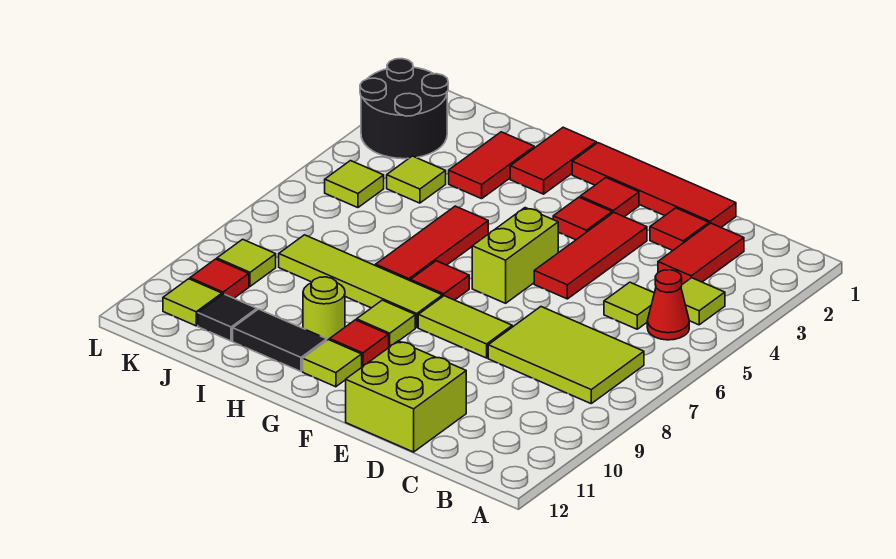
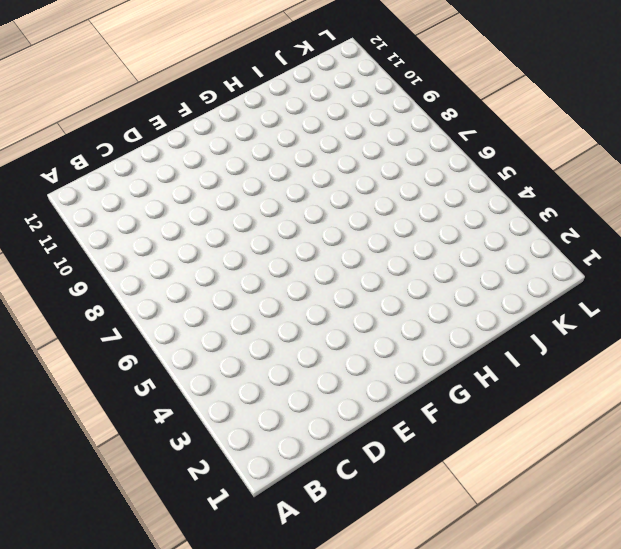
none -> lime 1x1 tile [681,278,725,325]
none -> red 1x1 cone [647,270,689,340]
none -> lime 2x3 tile [488,307,644,403]
none -> red 1x2 tile [658,223,744,284]

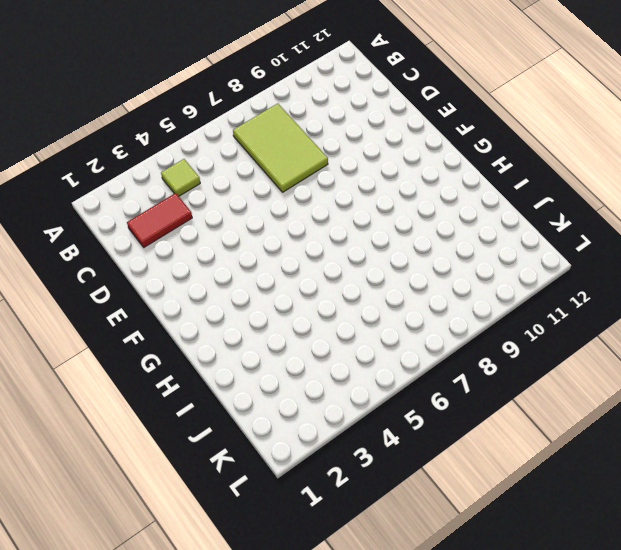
none -> red 1x1 cone [647,270,689,340]
none -> lime 1x1 tile [604,282,654,329]
none -> red 1x4 tile [572,143,736,227]
none -> red 1x1 tile [650,208,709,251]

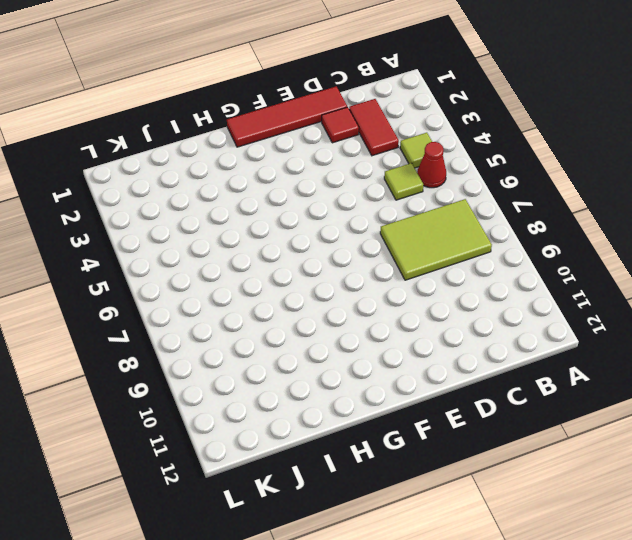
none -> lime 2x2 brick [346,341,466,452]
none -> red 1x3 tile [534,212,647,299]
none -> lime 1x2 tile [418,296,512,358]
none -> red 1x1 tile [580,178,639,217]

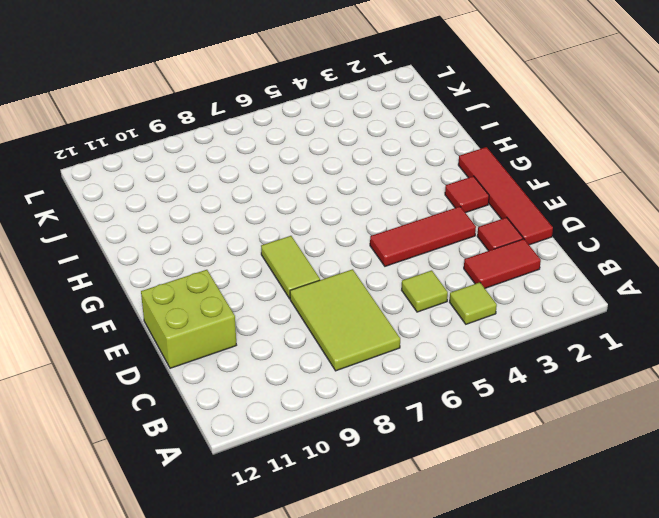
none -> red 1x1 cone [647,270,689,340]
none -> red 1x1 tile [553,197,612,240]
none -> lime 1x2 brick [472,208,558,303]
none -> red 1x1 tile [410,261,469,300]

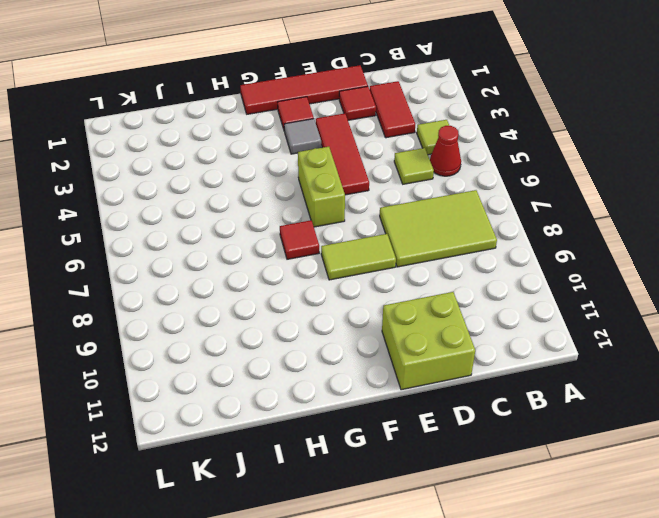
grey 1x1 tile [284,119,321,154] -> red 1x1 tile [553,197,612,240]
none -> lime 1x4 tile [279,235,442,328]
none -> lime 1x1 tile [357,300,415,347]
none -> red 1x1 tile [330,320,389,367]
none -> lime 1x1 tile [303,340,362,387]

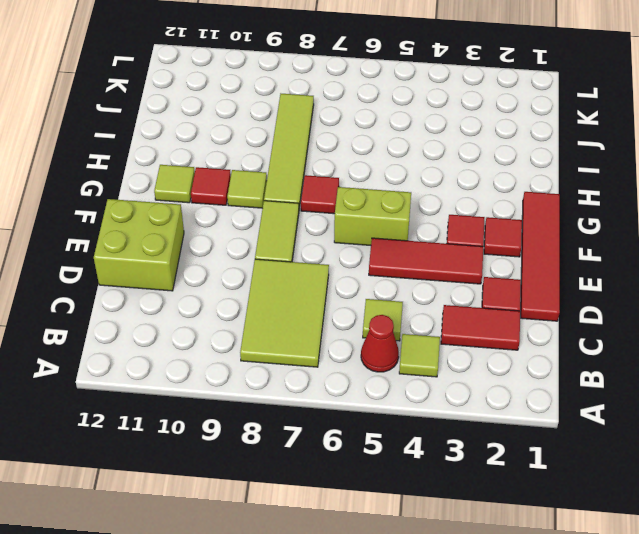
none -> red 1x2 tile [510,127,596,194]
none -> red 1x3 tile [376,206,488,281]
none -> lime 1x1 round brick [303,277,345,340]
none -> black 1x2 tile [233,309,327,371]

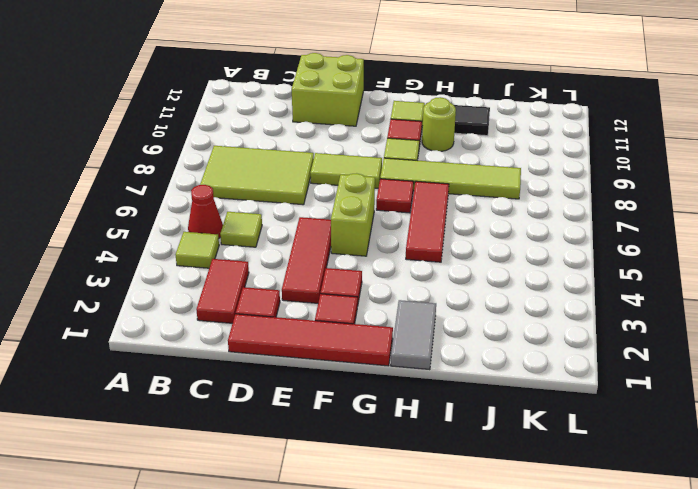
grey 1x2 tile [391,300,436,370] -> red 1x2 tile [510,127,596,194]
none -> red 1x2 tile [449,132,534,199]
none -> lime 1x1 tile [387,156,446,203]
none -> black 1x1 tile [198,294,257,341]
none -> black 2x2 round brick [360,59,448,159]

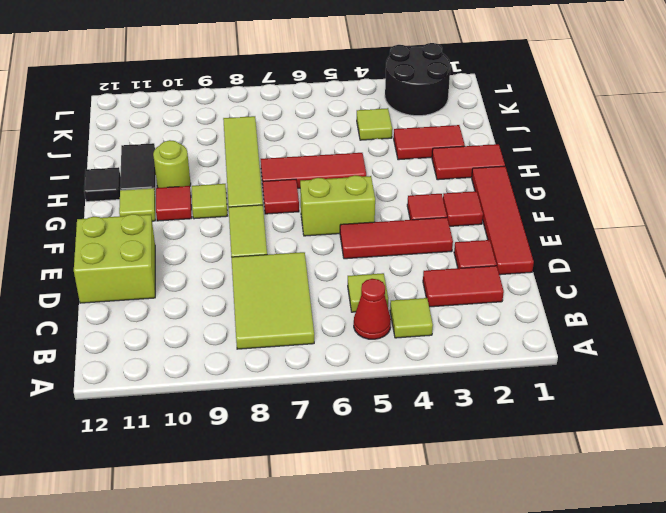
black 1x1 tile [84,167,120,202] -> black 1x1 tile moved to [198,294,257,341]
none -> lime 1x1 tile [325,161,384,208]
none -> lime 1x1 tile [217,239,276,286]
none -> red 1x1 tile [190,259,249,298]
none -> lime 1x1 tile [163,279,222,326]

